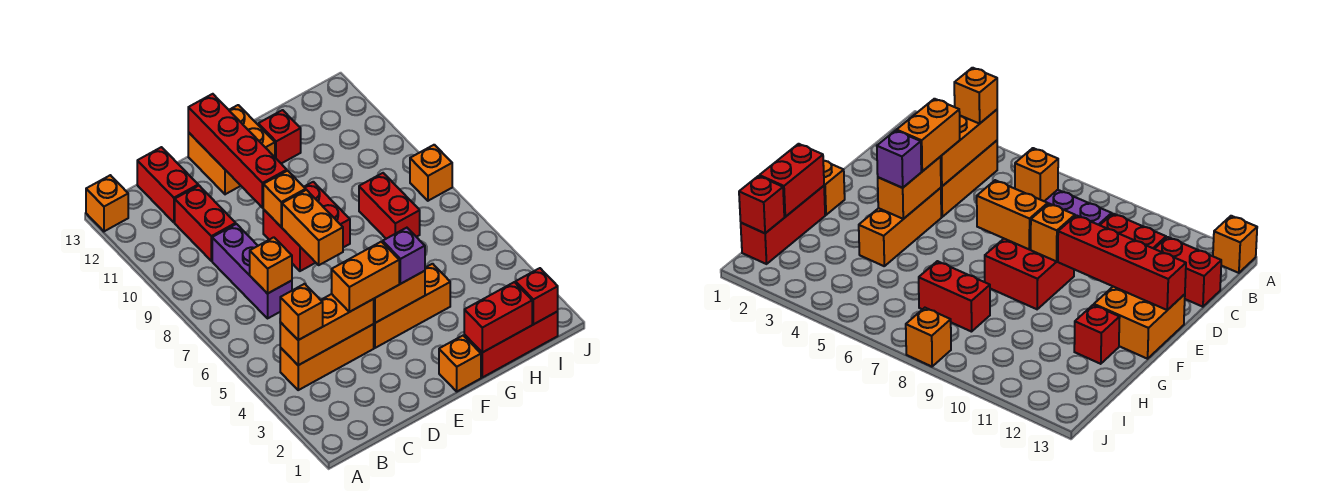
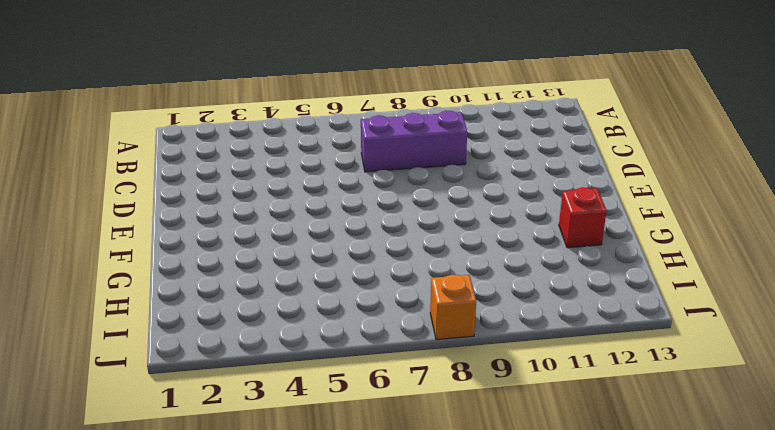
none -> orange 1x1 brick [86,175,128,231]
none -> orange 1x3 brick [280,324,374,390]
none -> red 1x2 brick [175,186,236,261]

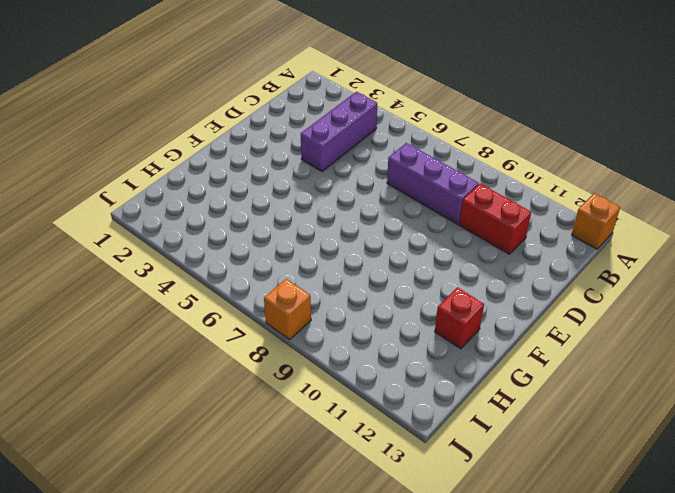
purple 1x3 brick [301,92,377,171] -> orange 1x3 brick [280,324,374,390]
none -> red 1x2 brick [137,147,198,222]
none -> orange 1x3 brick [374,264,450,348]
none -> red 2x2 brick [263,182,350,271]

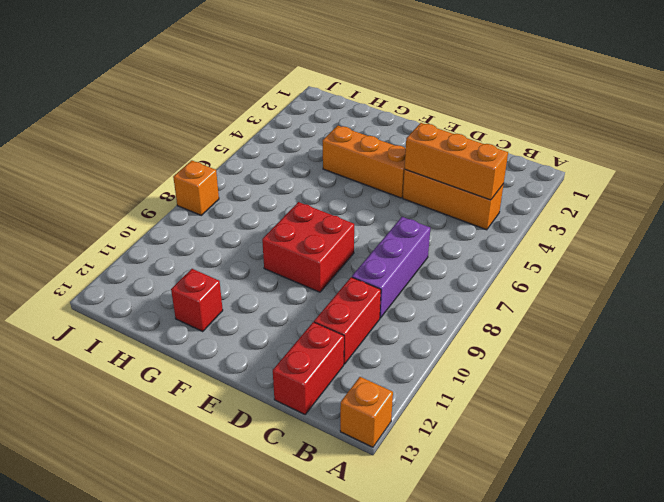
none -> orange 2x2 brick [188,105,275,194]
none -> orange 1x1 brick [439,336,481,391]
none -> red 1x3 brick [464,311,558,377]

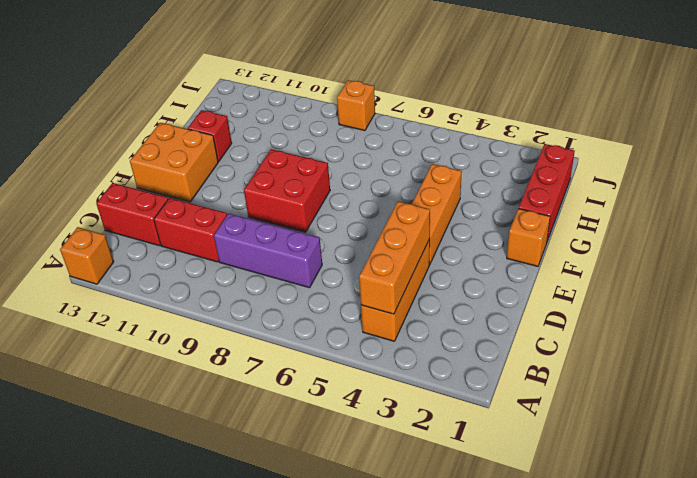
none -> red 1x2 brick [359,173,420,239]
none -> orange 1x1 brick [250,237,292,294]
none -> orange 1x2 brick [374,271,425,323]

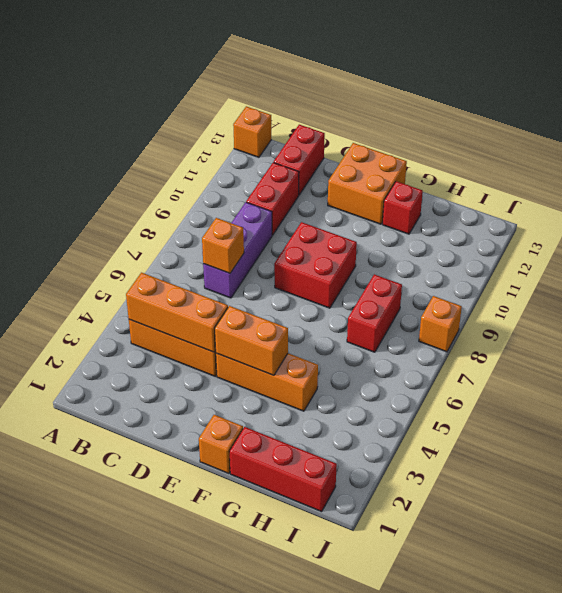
none -> orange 1x2 brick [282,190,343,265]
none -> orange 1x1 brick [263,171,306,227]
none -> red 1x4 brick [188,94,287,208]

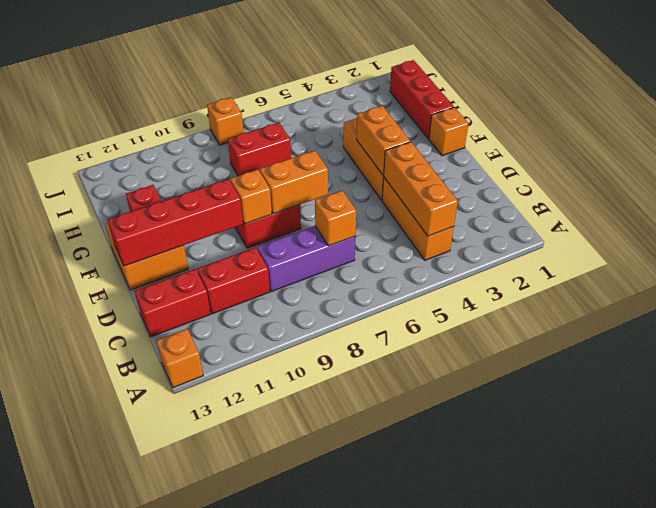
none -> red 1x2 brick [464,282,532,353]
none -> red 1x1 brick [516,268,558,324]
none -> orange 1x1 brick [280,284,323,340]

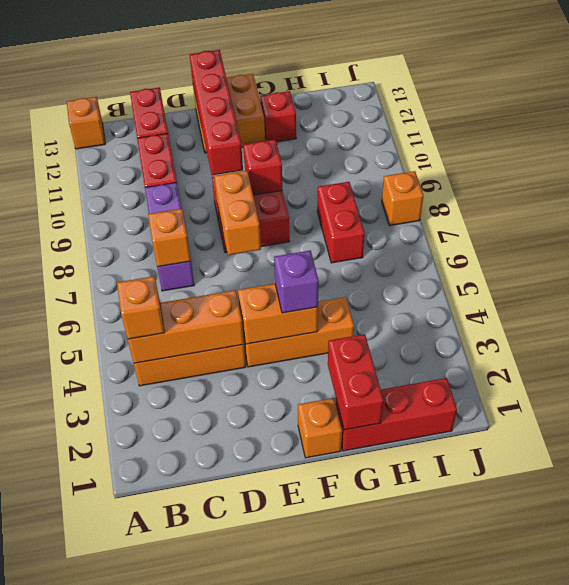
red 1x1 brick [243,140,282,195] -> red 1x1 brick moved to [516,268,558,324]
red 1x2 brick [328,334,384,430] -> red 1x2 brick turned to [464,282,532,353]
none -> orange 1x1 brick [263,171,306,227]
none -> orange 1x2 brick [332,242,399,312]

